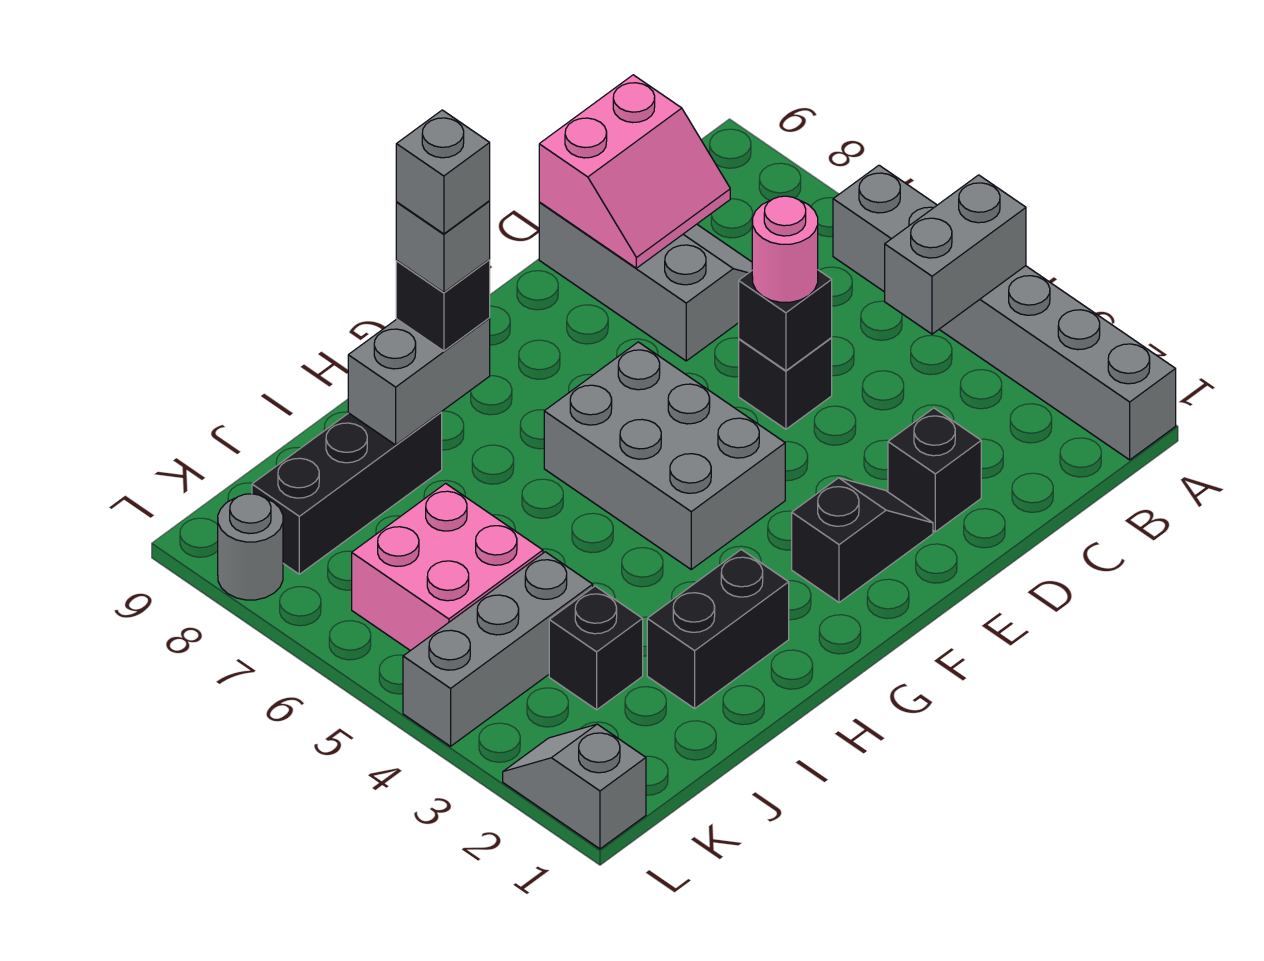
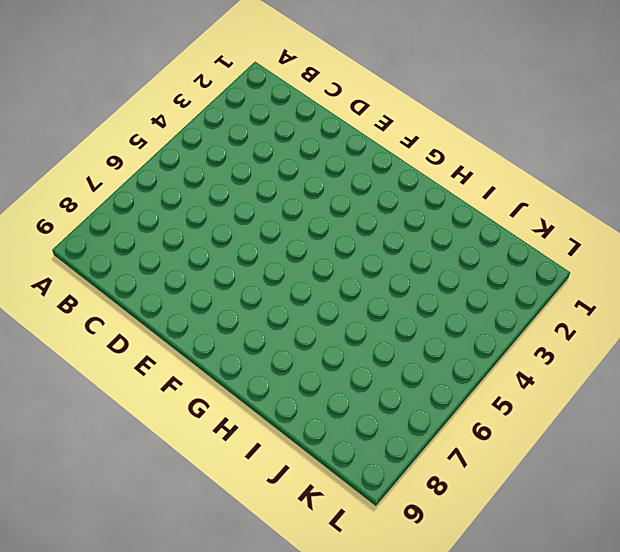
none -> grey 1x6 brick [833,165,1176,460]
none -> grey 2x3 slope [539,202,752,361]
none -> black 1x1 brick [888,408,981,532]

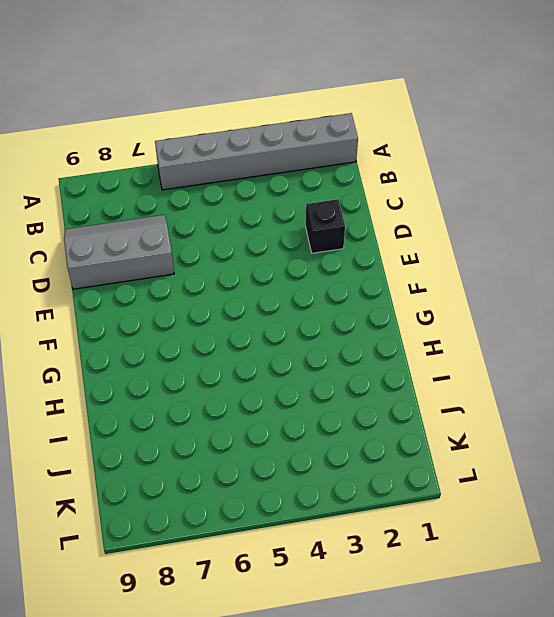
none -> black 1x1 brick [739,338,832,429]
none -> black 1x2 slope [792,478,933,603]
none -> grey 2x3 brick [544,342,785,569]

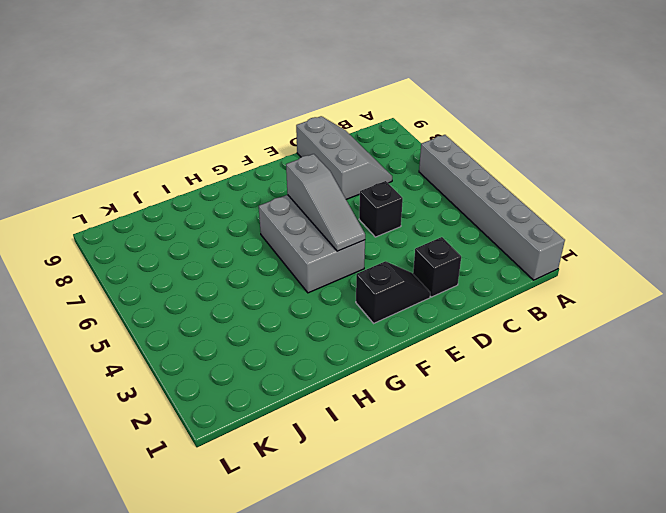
grey 1x3 slope [286,154,365,251] -> none
none -> black 1x2 brick [647,549,789,709]
none -> black 1x3 brick [252,412,442,574]
none -> black 1x1 brick [549,586,643,710]

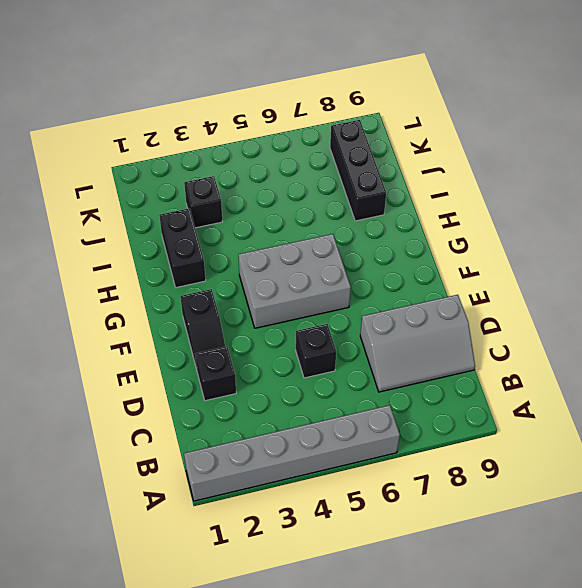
none -> grey 1x3 brick [403,552,593,746]
none -> pink 2x2 brick [352,483,543,651]
none -> grey 1x2 slope [503,724,646,849]

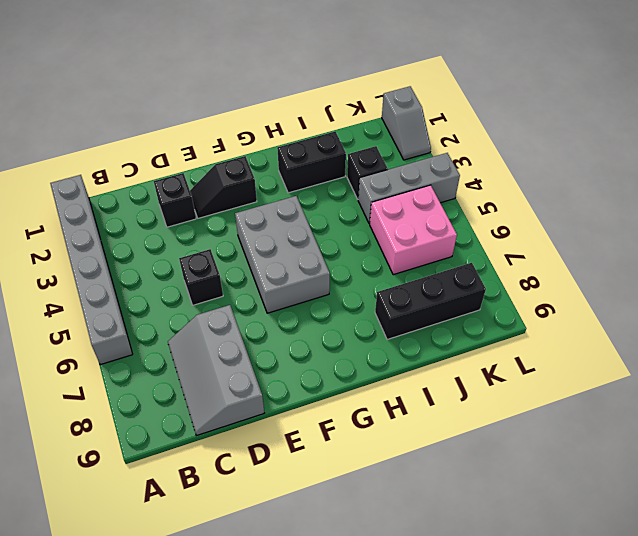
none -> grey 1x1 round brick [218,494,283,600]
none -> grey 1x2 brick [885,175,1026,334]
none -> pink 2x2 slope [539,75,730,268]

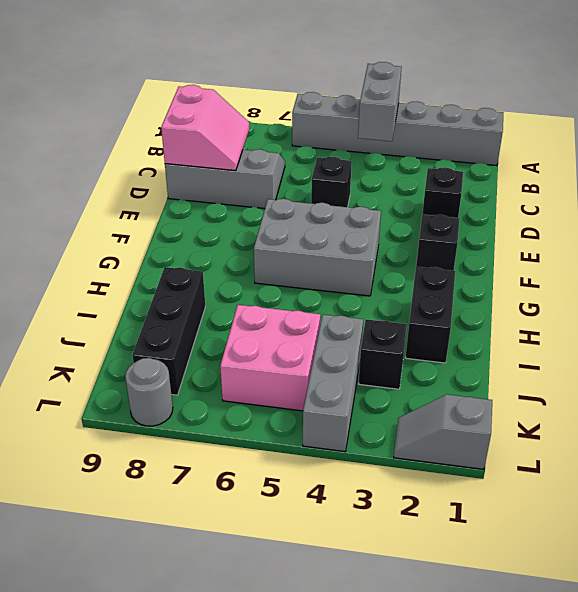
none -> black 1x1 brick [739,270,832,371]
none -> grey 1x2 brick [348,318,490,445]
none -> pink 1x1 round brick [752,196,818,302]

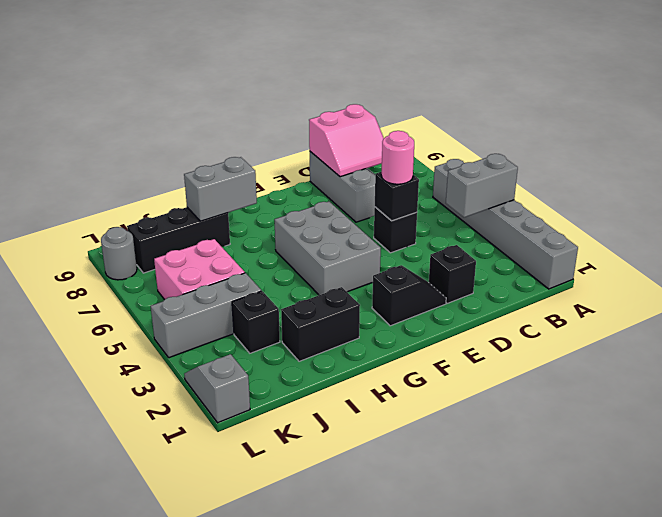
none -> black 1x1 brick [396,260,490,351]
none -> grey 1x1 brick [396,201,490,292]
none -> grey 1x1 brick [396,110,490,234]

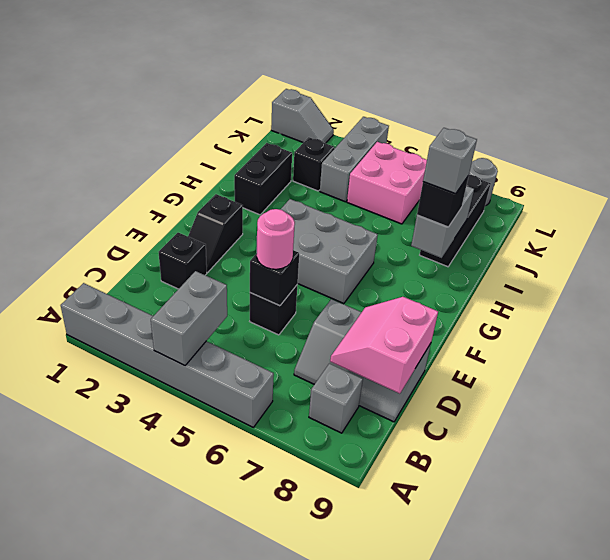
grey 1x1 brick [309,364,363,433] -> grey 1x1 brick moved to [396,110,490,234]

